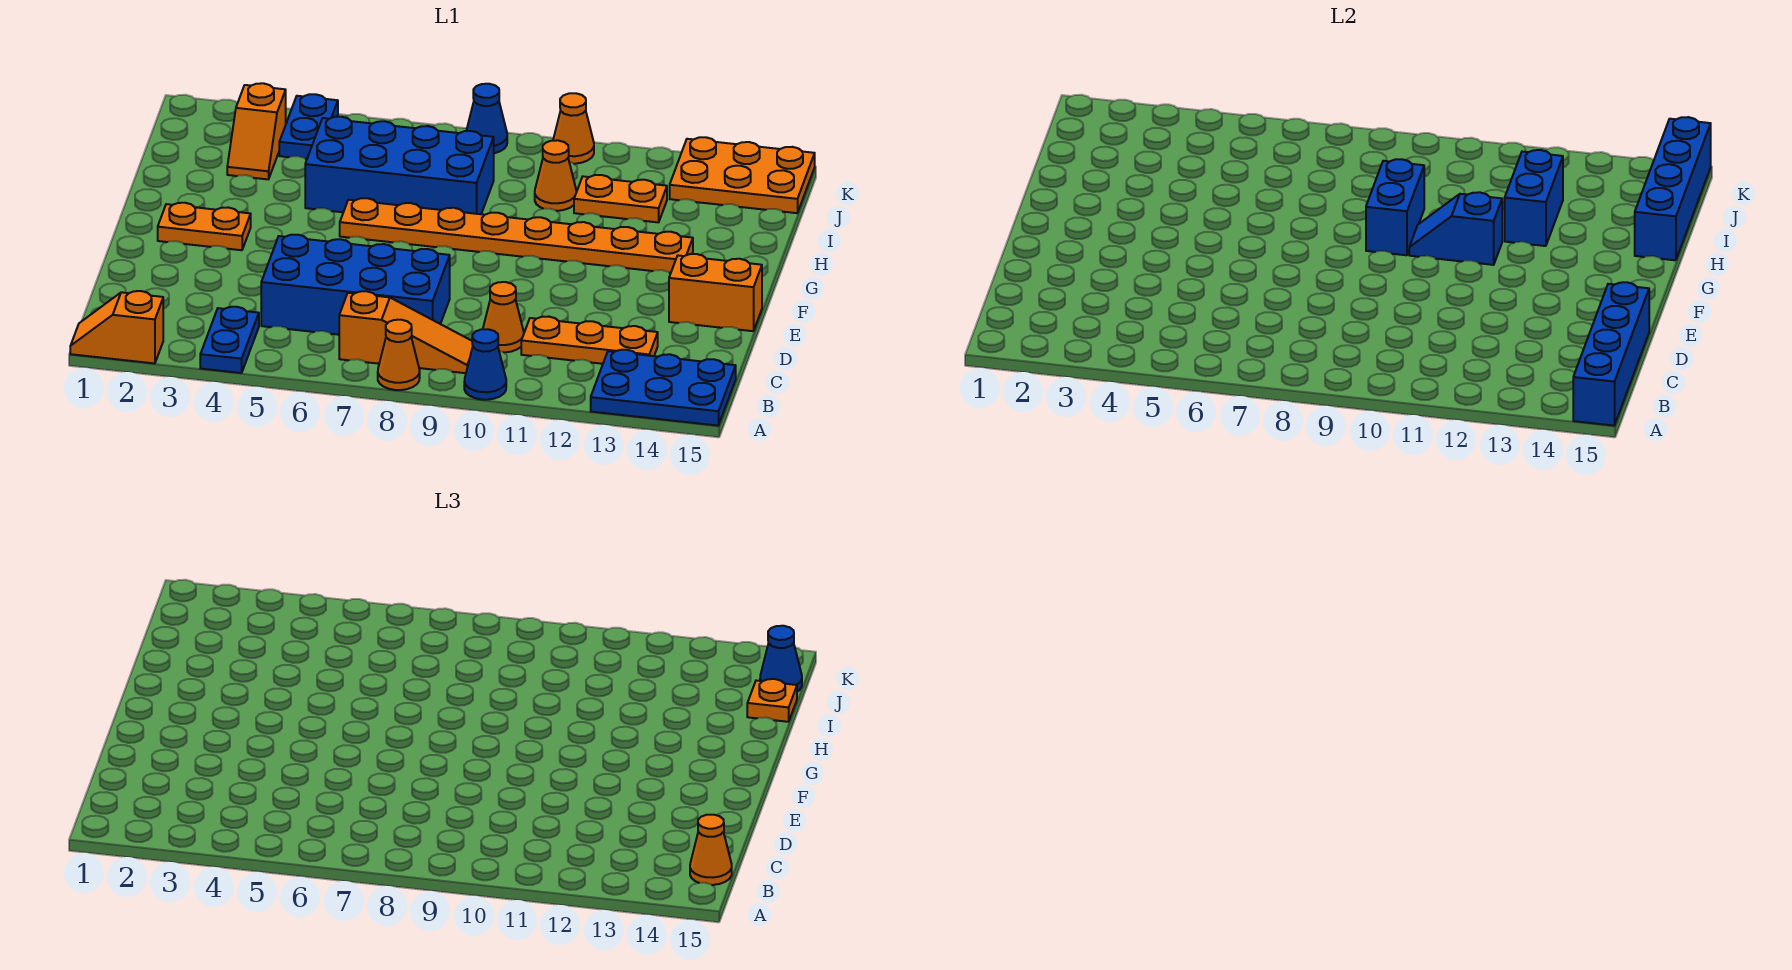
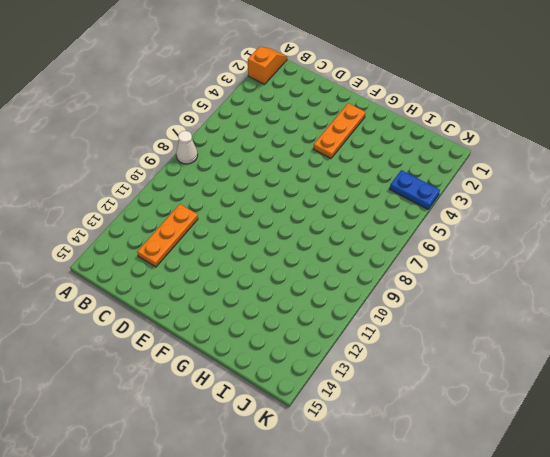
white 1x1 cone [176,131,198,164] -> orange 1x1 cone [378,320,420,390]
orange 1x3 plate [313,103,365,158] -> orange 1x2 plate [158,203,251,250]
none -> blue 1x2 plate [200,307,259,373]
none -> blue 1x1 cone [464,329,506,400]
none -> blue 2x3 plate [591,350,736,426]

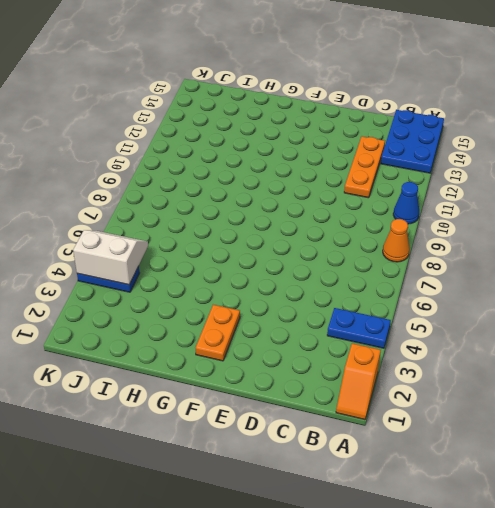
white 2x2 slope [73,230,148,285] -> none
none -> orange 1x3 slope [339,291,473,373]
none -> blue 2x4 brick [261,235,450,335]
none -> orange 1x1 cone [483,282,524,352]

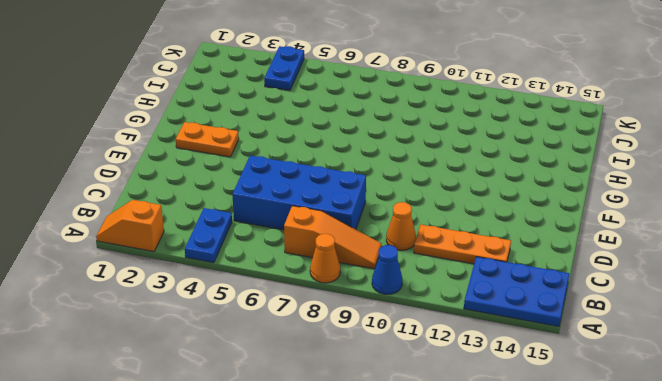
none -> orange 1x2 brick [669,254,762,331]
none -> orange 1x8 plate [340,198,693,273]
none -> blue 2x4 brick [305,117,494,214]

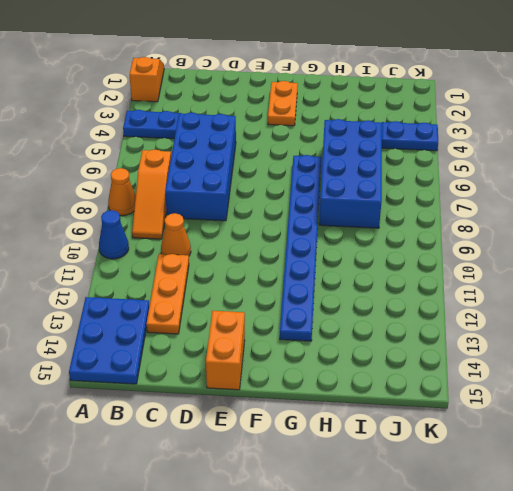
blue 1x8 plate [280,155,321,341] -> orange 1x8 plate [340,198,693,273]
none -> orange 1x2 slope [227,83,286,179]
none -> orange 1x1 cone [535,140,576,211]
none -> orange 1x2 plate [574,175,667,222]

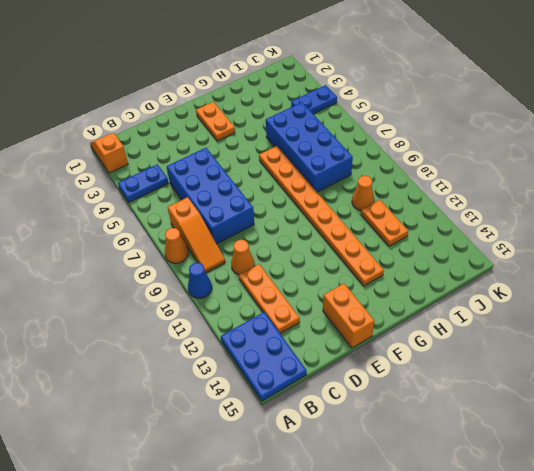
none -> orange 1x2 slope [227,83,286,179]
none -> orange 2x3 plate [670,137,815,213]
none -> blue 1x1 cone [466,84,507,153]

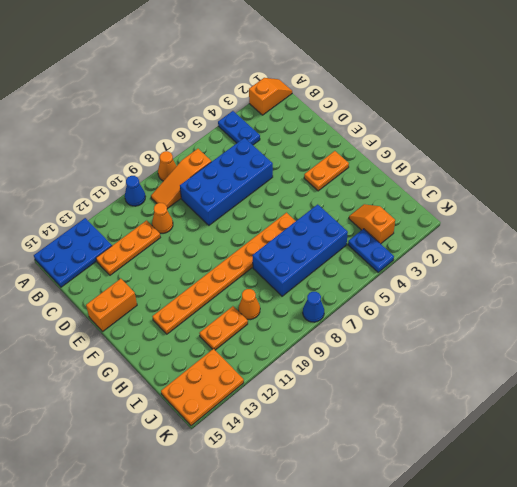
none -> orange 1x1 cone [553,93,594,164]
none -> blue 1x4 brick [1573,282,1649,426]
none -> blue 1x2 brick [1366,159,1424,255]

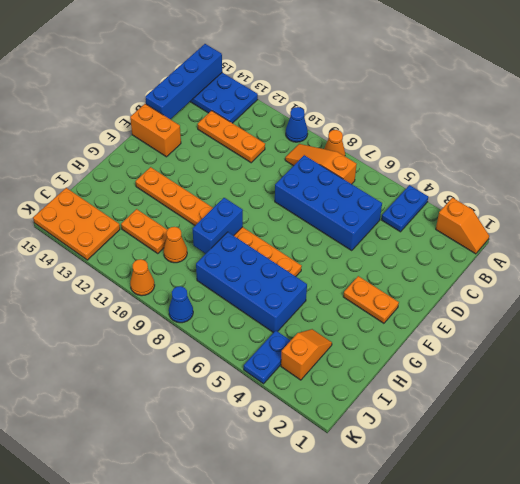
none -> orange 1x1 cone [483,282,524,352]
none -> blue 1x2 slope [1409,192,1502,265]
none -> blue 1x2 brick [1505,150,1563,246]

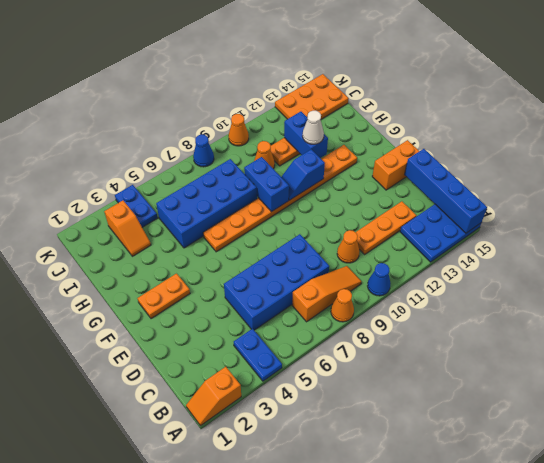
white 1x1 cone [303,111,324,144] -> none
none -> blue 1x4 brick [1635,117,1711,260]
none -> orange 1x1 cone [690,815,732,885]
none -> orange 1x1 plate [747,679,797,722]

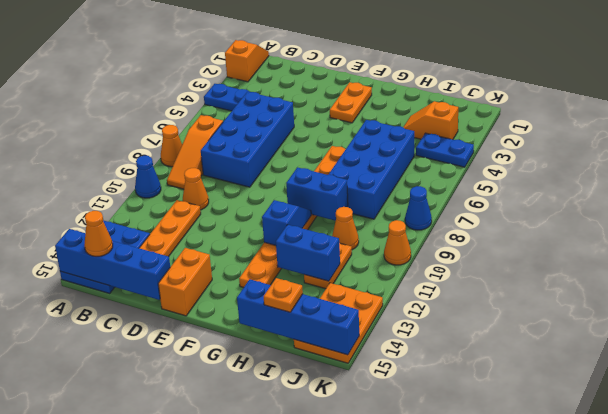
none -> blue 1x1 cone [760,626,802,692]

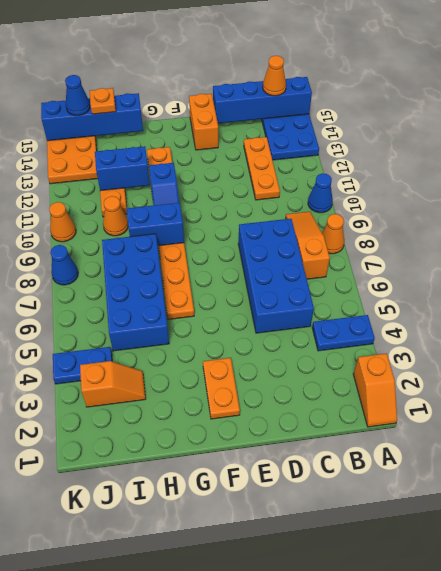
none -> orange 1x1 cone [483,282,524,352]

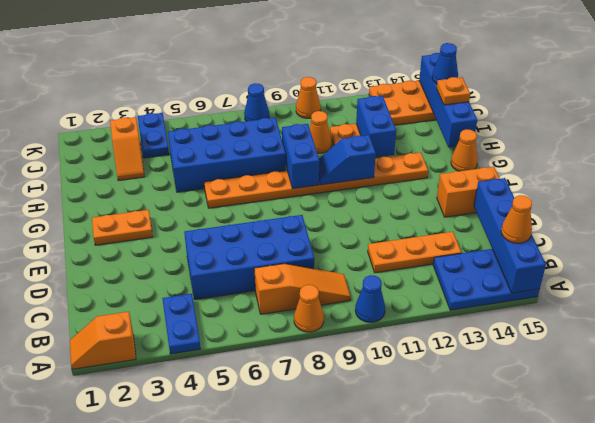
orange 1x1 cone [451,129,478,171] -> orange 1x1 cone moved to [483,282,524,352]

